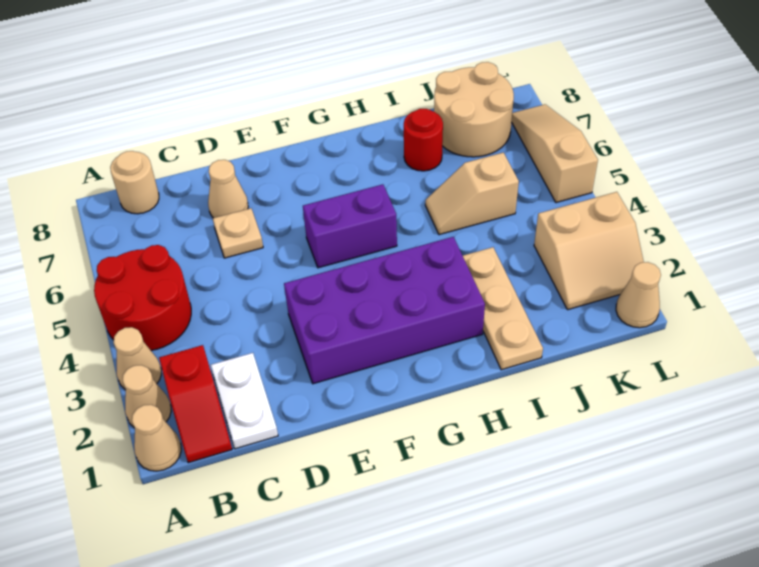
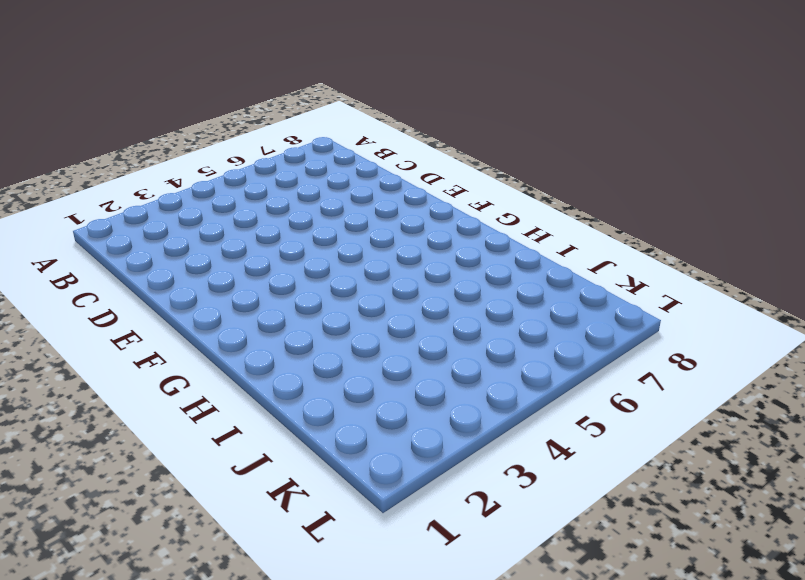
none -> tan 1x1 cone [132,405,181,471]
none -> tan 1x1 cone [123,365,171,427]
none -> tan 1x1 cone [114,327,161,390]

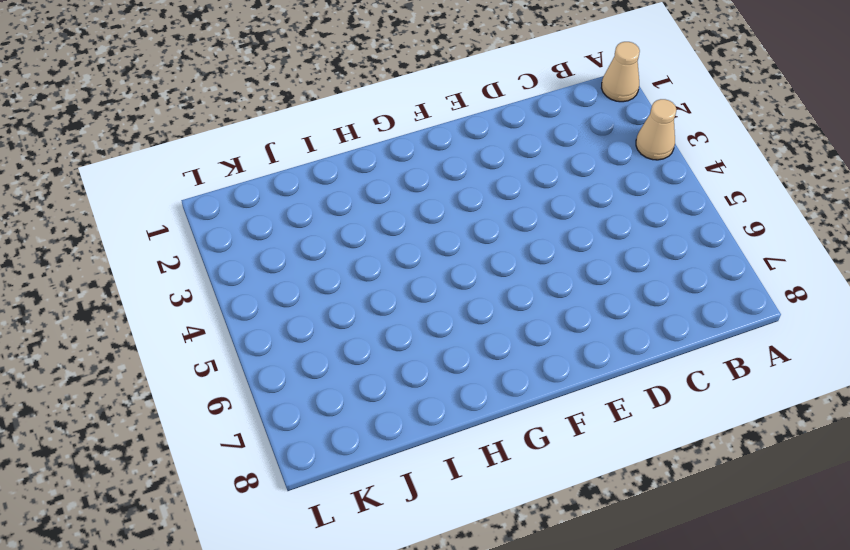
none -> tan 1x1 cone [123,365,171,427]
none -> red 2x2 round brick [94,245,191,350]
none -> red 1x2 slope [159,345,232,463]

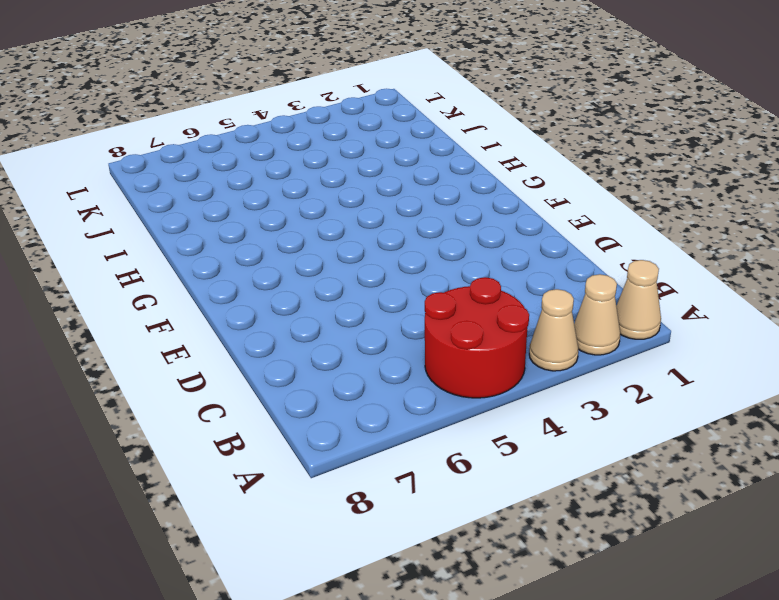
none -> red 1x2 slope [159,345,232,463]
none -> tan 1x1 round brick [110,151,159,214]
none -> white 1x2 plate [211,353,278,449]

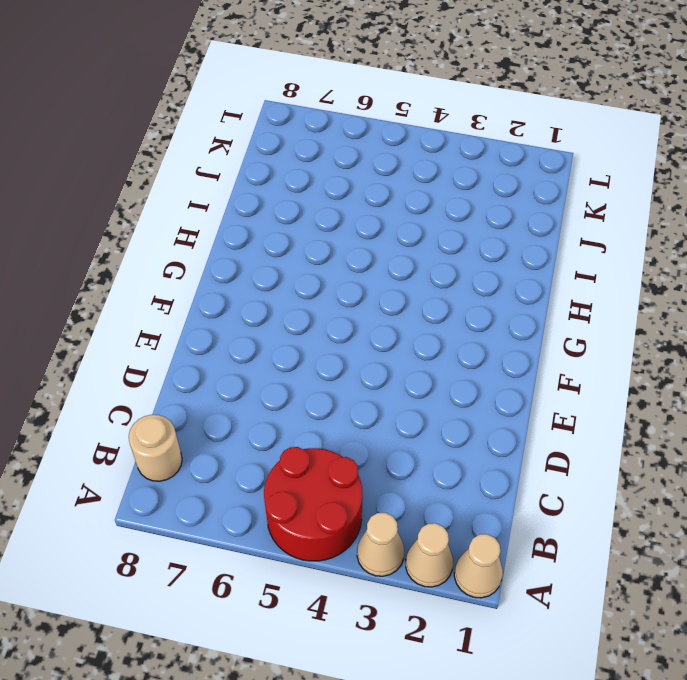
none -> red 1x2 slope [159,345,232,463]
none -> white 1x2 plate [211,353,278,449]
none -> tan 1x1 plate [213,208,263,258]

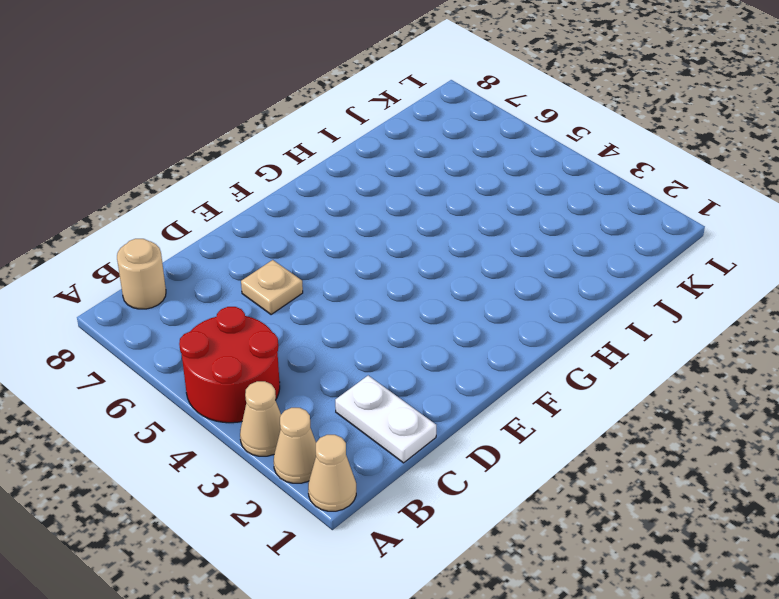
none -> red 1x2 slope [159,345,232,463]
none -> tan 1x1 cone [208,160,248,218]
none -> purple 2x4 brick [284,237,485,384]

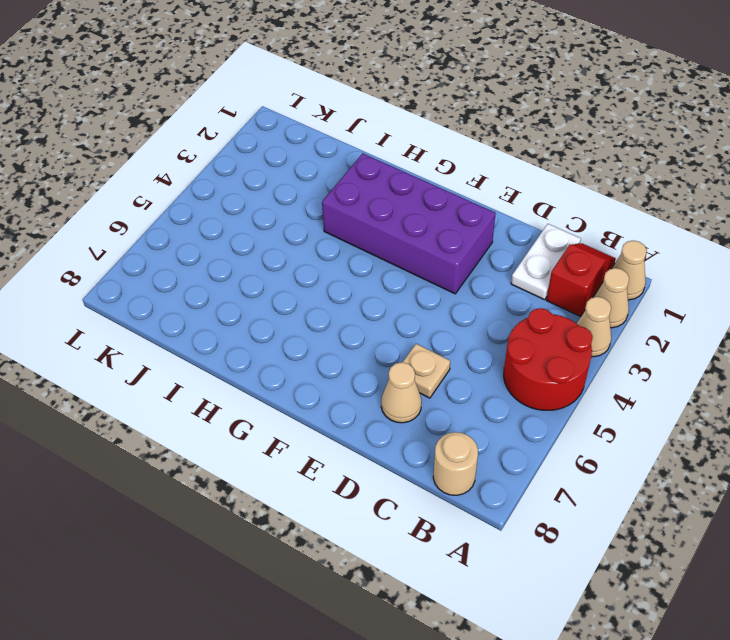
none -> purple 1x2 brick [303,184,397,268]
none -> tan 1x3 plate [463,247,543,370]
none -> tan 1x2 slope [425,153,519,235]

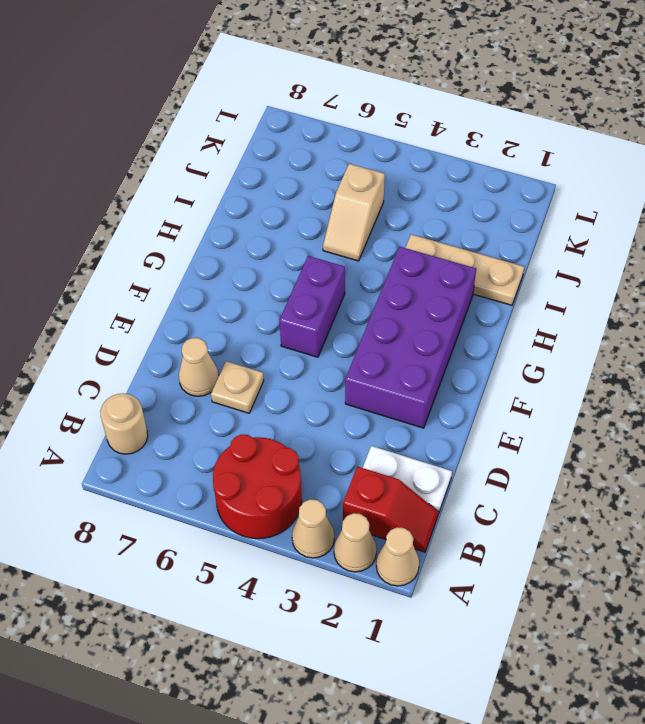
none -> red 1x1 round brick [404,109,443,171]
none -> tan 2x2 round brick [434,62,514,157]
none -> tan 2x2 slope [534,192,644,310]

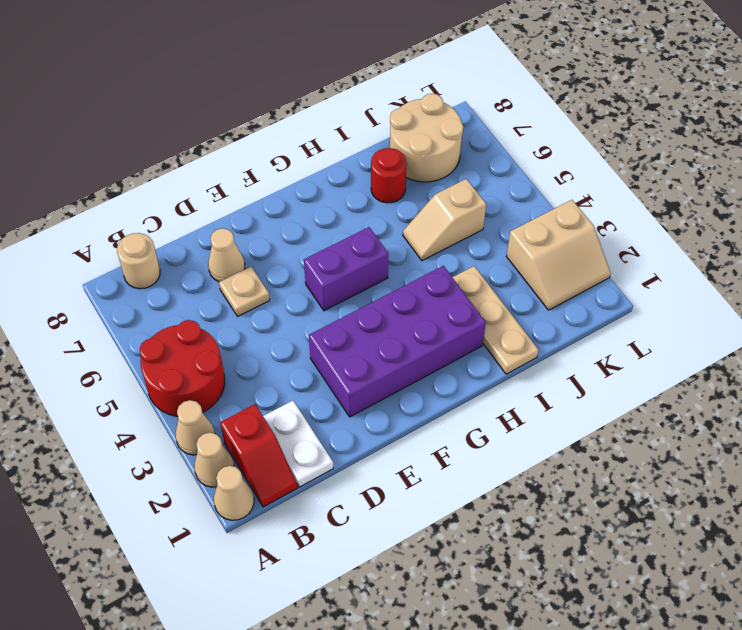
none -> tan 1x1 cone [616,262,661,328]
none -> tan 1x3 slope [512,104,598,203]

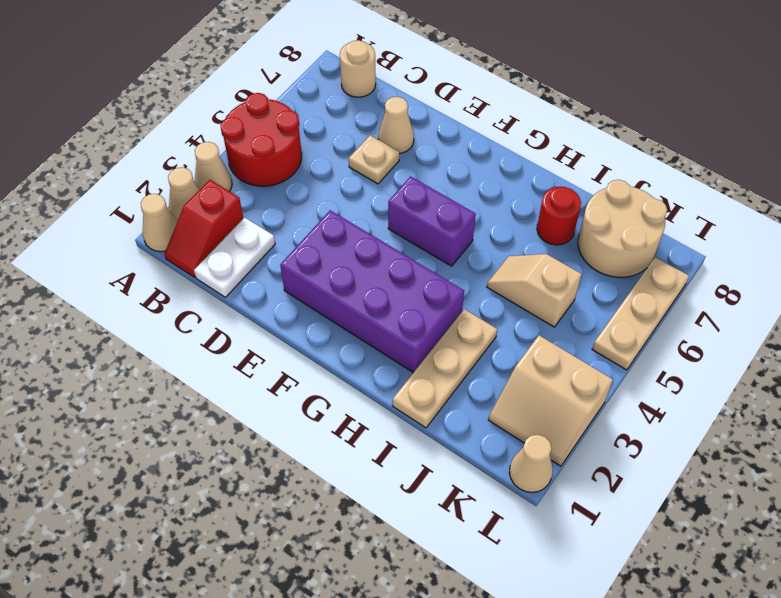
tan 1x3 plate [592,257,689,370] -> tan 1x3 slope [512,104,598,203]

